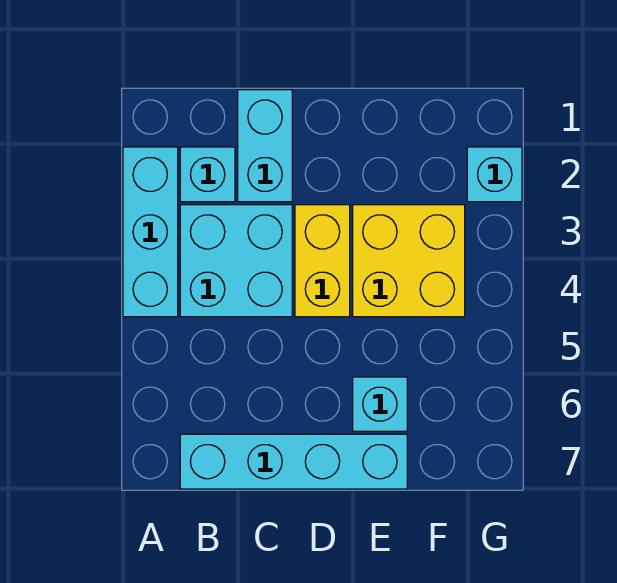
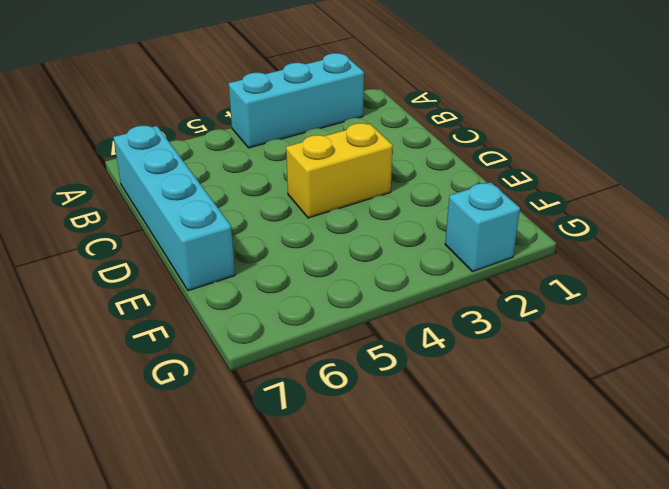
none -> cyan 1x1 brick [180,147,235,202]
none -> cyan 2x2 brick [180,205,292,317]

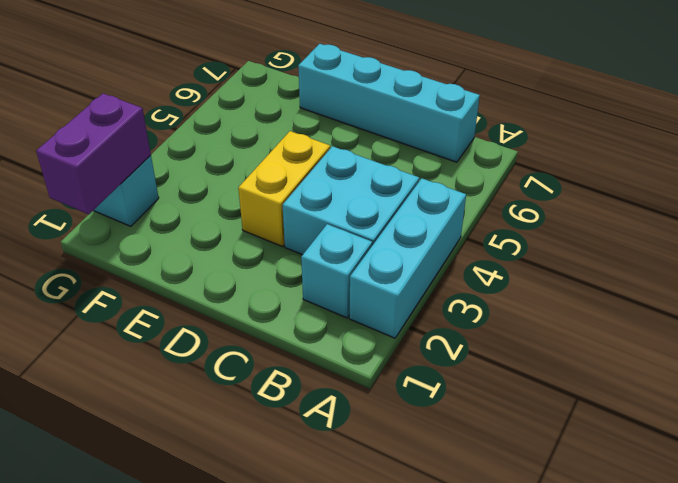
purple 1x2 brick [36,93,151,214] -> none
none -> cyan 1x2 brick [238,90,292,202]
none -> yellow 2x2 brick [353,205,465,317]

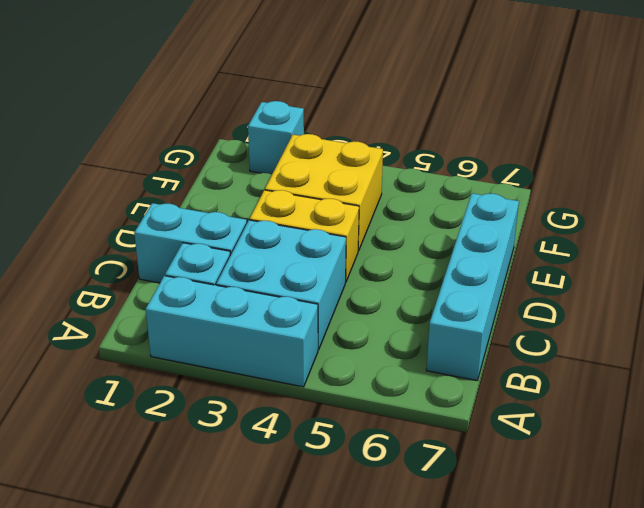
none -> cyan 1x1 brick [353,377,407,431]

